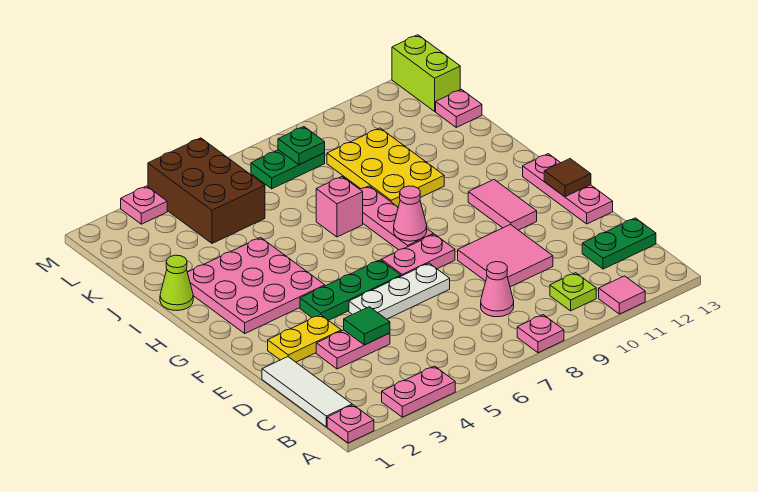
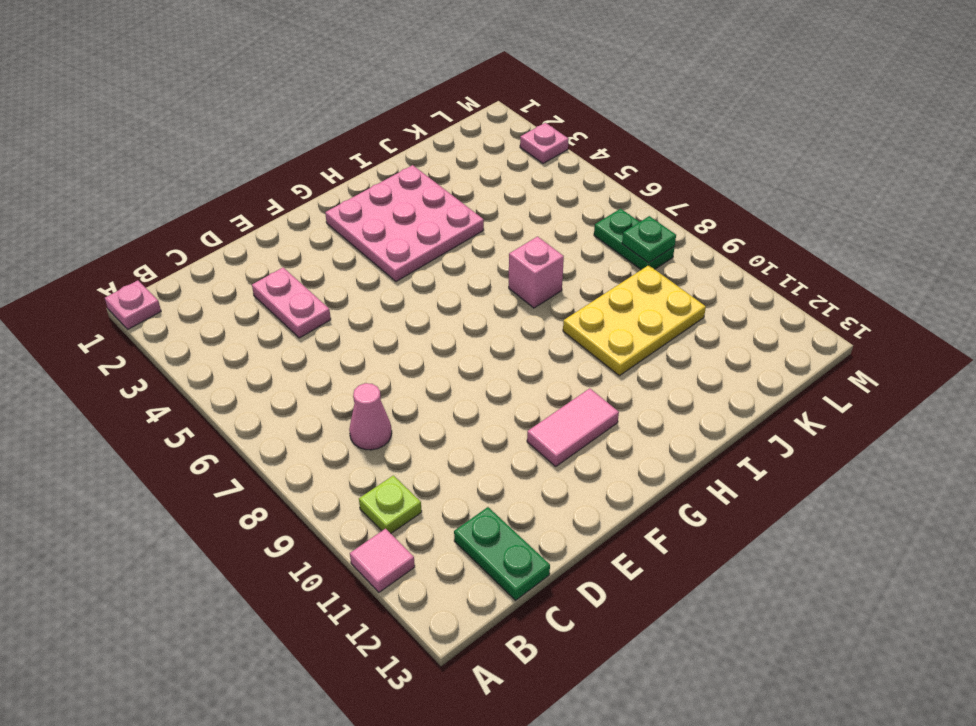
none -> pink 1x2 plate [382,366,455,417]
none -> pink 1x1 plate [517,315,564,353]
none -> white 1x3 tile [262,357,352,427]
none -> pink 2x2 tile [458,224,553,287]

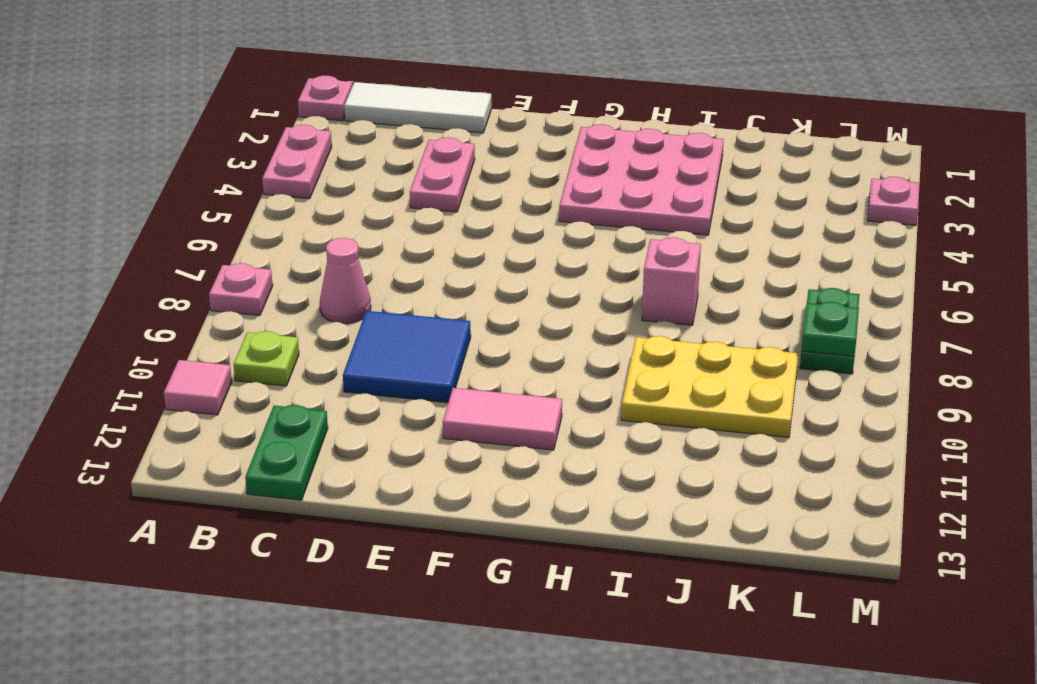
blue 2x2 tile [343,311,471,403] -> pink 2x2 tile [458,224,553,287]
none -> yellow 1x2 plate [268,315,341,362]
none -> white 1x3 plate [349,263,450,319]
none -> pink 1x3 plate [523,154,613,224]
none -> green 1x3 plate [300,260,401,320]

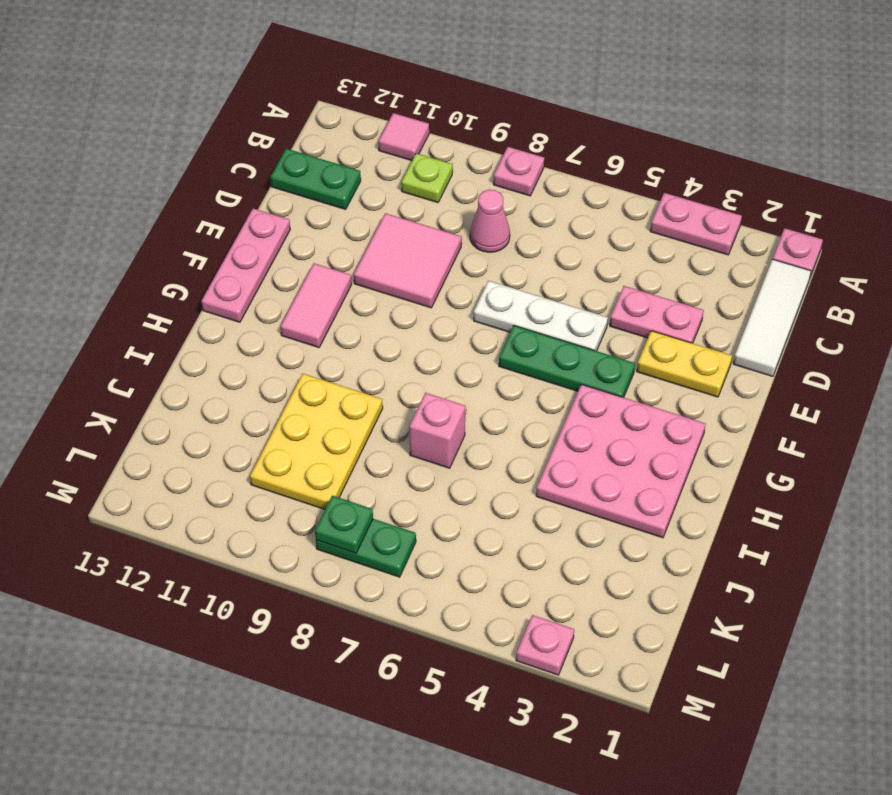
none -> pink 1x2 plate [381,234,455,276]
none -> pink 1x3 plate [360,186,433,250]
none -> lime 1x1 cone [160,255,193,310]
none -> brown 2x3 brick [148,138,265,243]

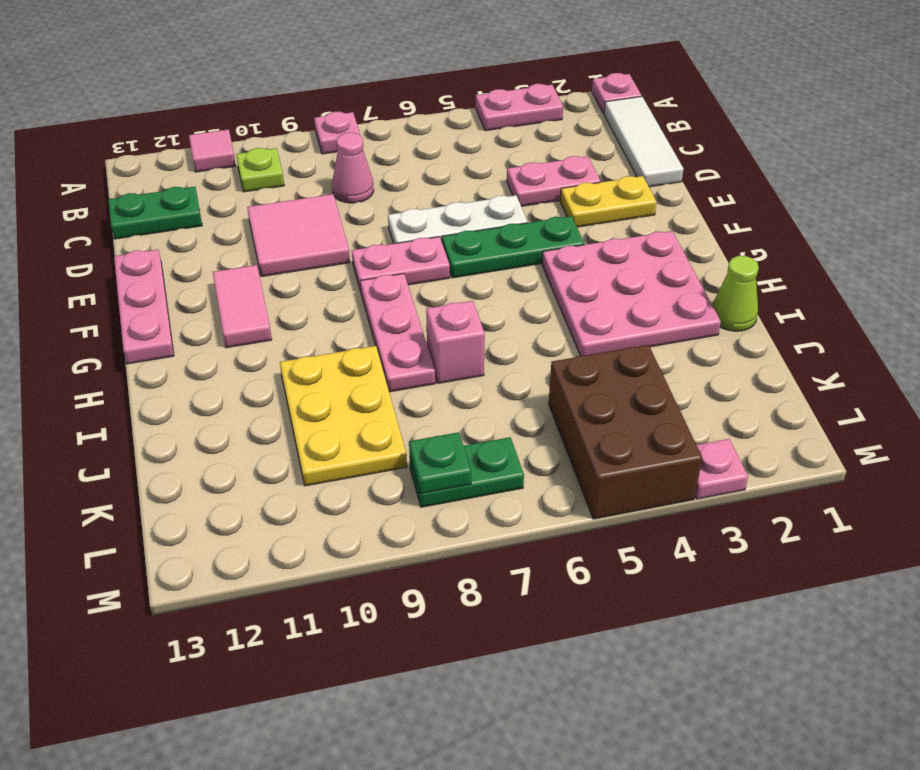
none -> pink 1x1 plate [436,89,482,127]
none -> lime 1x2 brick [392,35,460,111]
none -> green 1x1 tile [344,307,390,345]
none -> brown 1x1 tile [544,159,591,197]

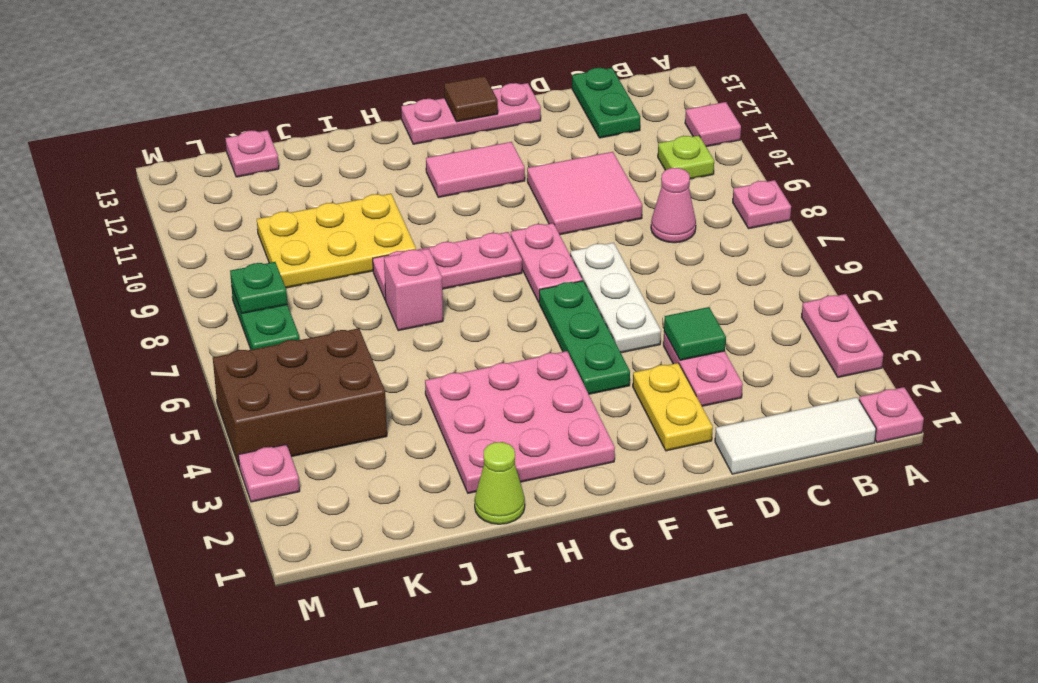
none -> lime 1x2 brick [392,35,460,111]
none -> pink 1x1 cone [394,186,427,241]

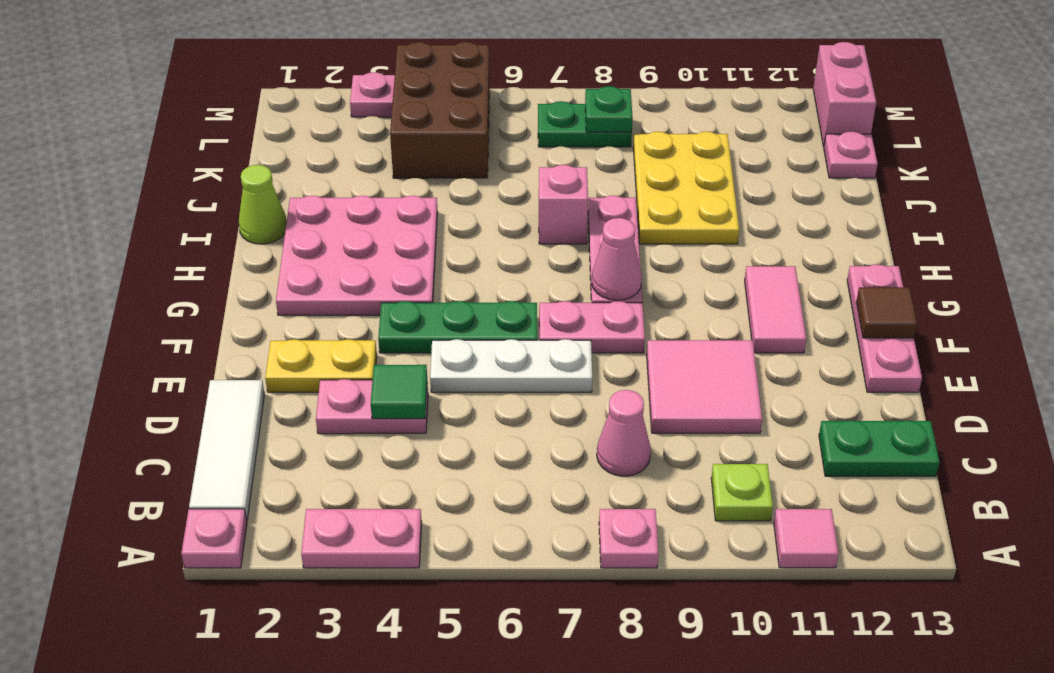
pink 1x2 brick [813,42,876,147] -> lime 1x2 brick [392,35,460,111]

